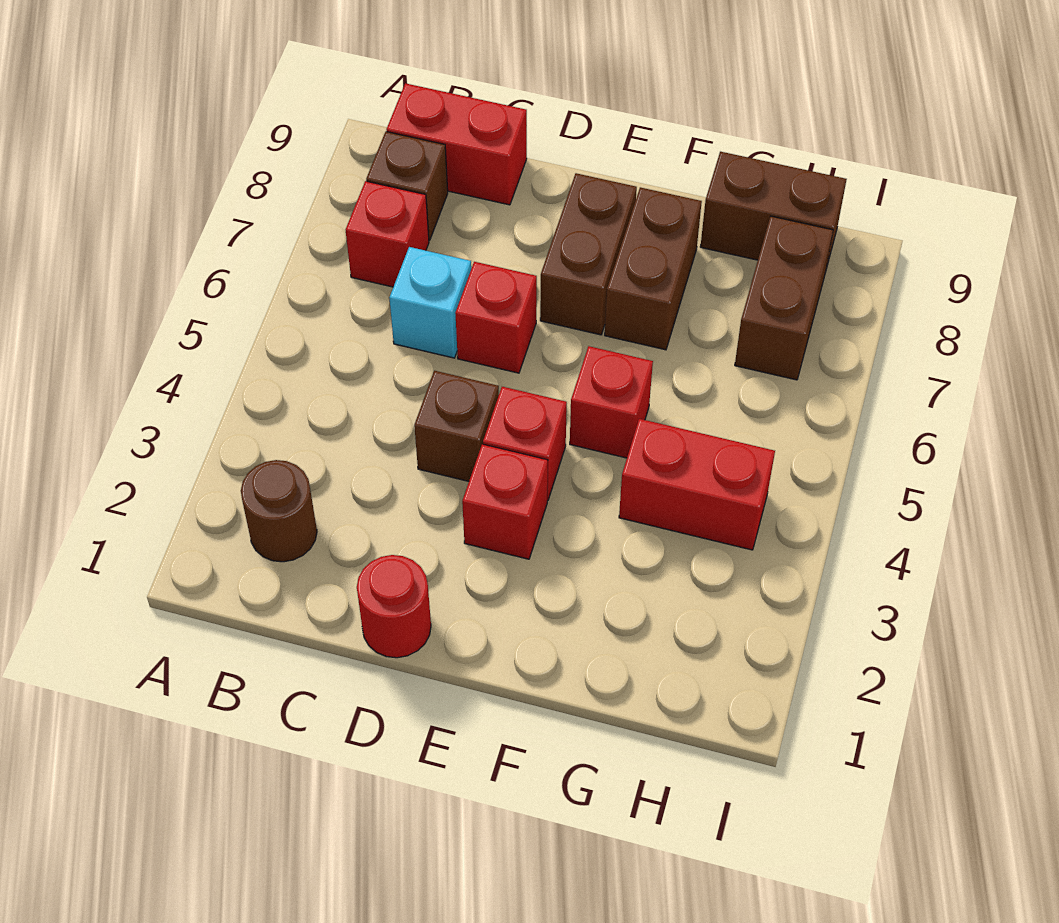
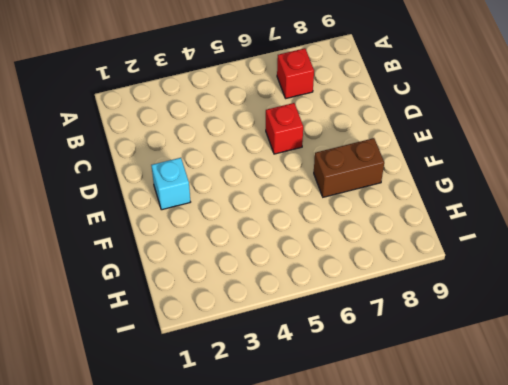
cyan 1x1 brick [151,158,190,210] -> cyan 1x1 brick moved to [389,247,471,358]
none -> brown 1x1 round brick [241,460,317,562]
none -> brown 1x1 brick [366,132,448,240]
none -> red 1x2 brick [386,83,527,205]

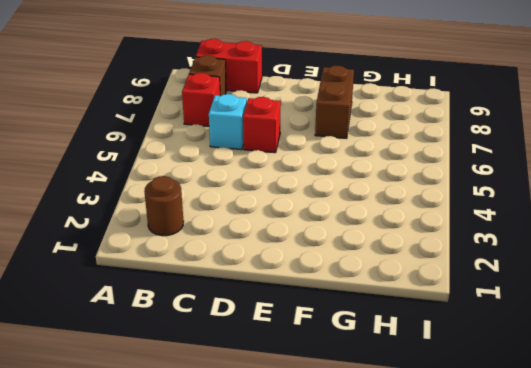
none -> red 1x1 round brick [357,555,431,658]
none -> brown 1x1 brick [414,371,499,481]
none -> red 1x1 brick [462,444,548,559]

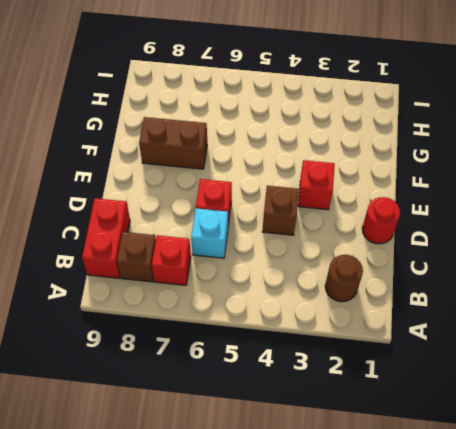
none -> red 1x1 brick [483,387,567,501]
none -> brown 1x2 brick [540,173,637,335]
none -> red 1x1 brick [570,346,653,458]

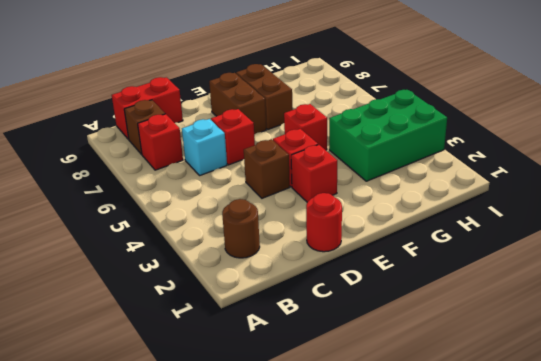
green 2x3 brick [329,90,447,181] -> red 1x2 brick [619,419,775,550]
none -> brown 1x2 brick [700,152,847,272]
none -> brown 1x2 brick [735,216,833,380]

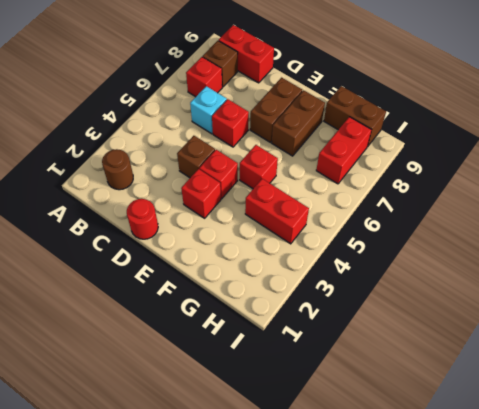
red 1x2 brick [316,117,372,184] -> brown 1x2 brick [735,216,833,380]

